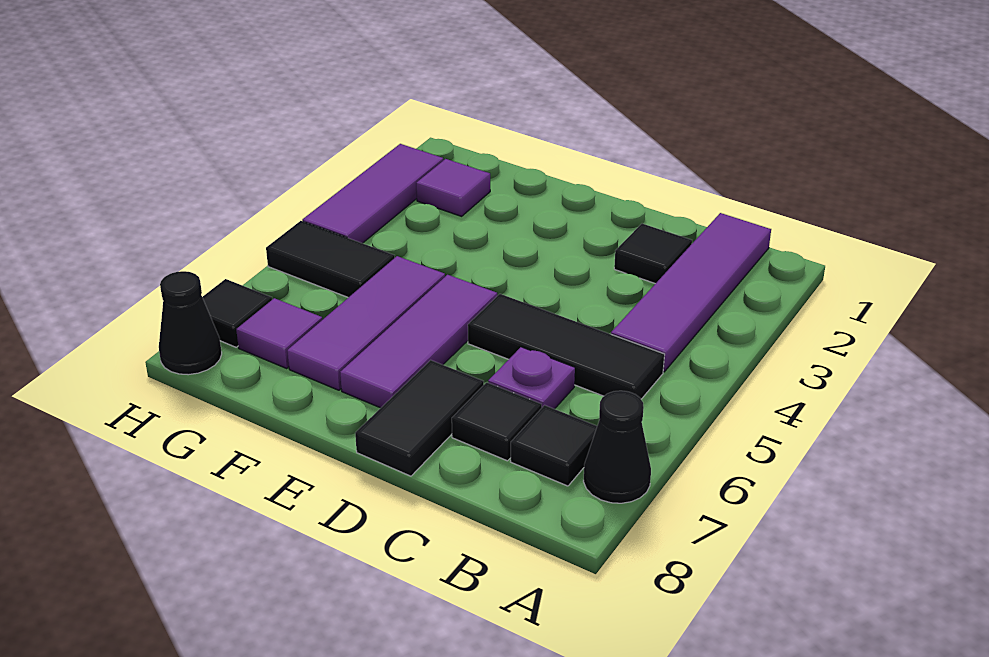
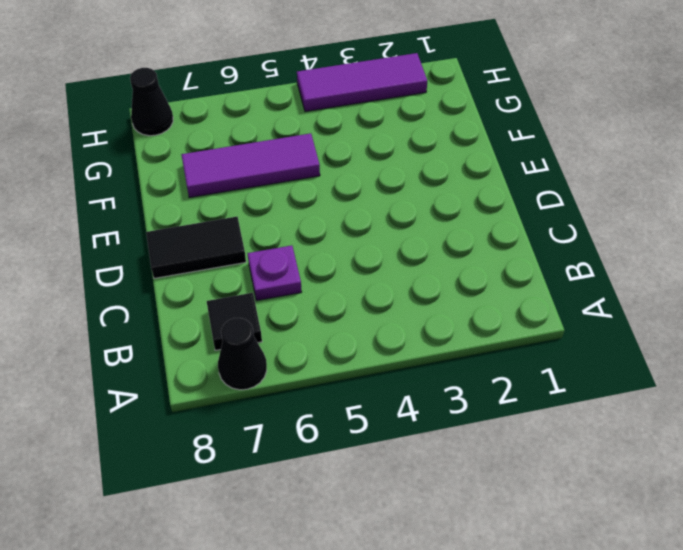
none -> purple 1x4 tile [611,213,771,372]
none -> black 1x3 tile [468,294,665,399]
none -> black 1x1 tile [614,224,692,284]

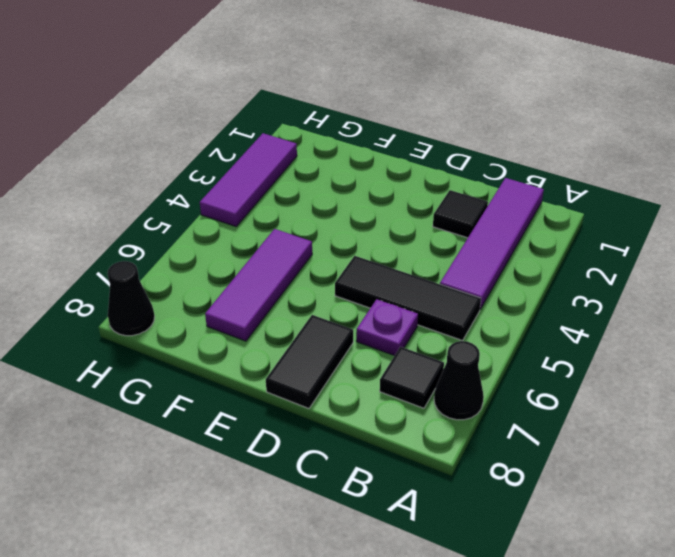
none -> black 1x1 tile [452,382,542,461]
none -> purple 1x3 tile [340,275,497,408]
none -> purple 1x1 tile [416,159,490,216]

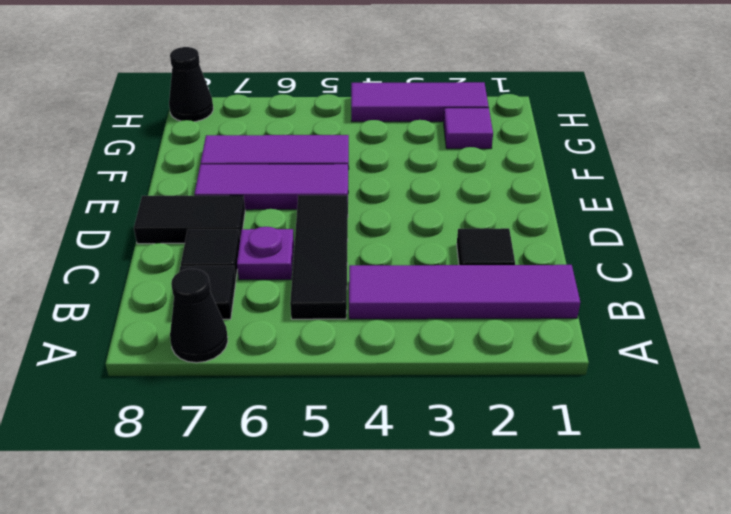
none -> black 1x2 tile [266,221,395,298]
none -> purple 1x1 tile [236,298,322,368]
none -> black 1x1 tile [202,279,272,347]

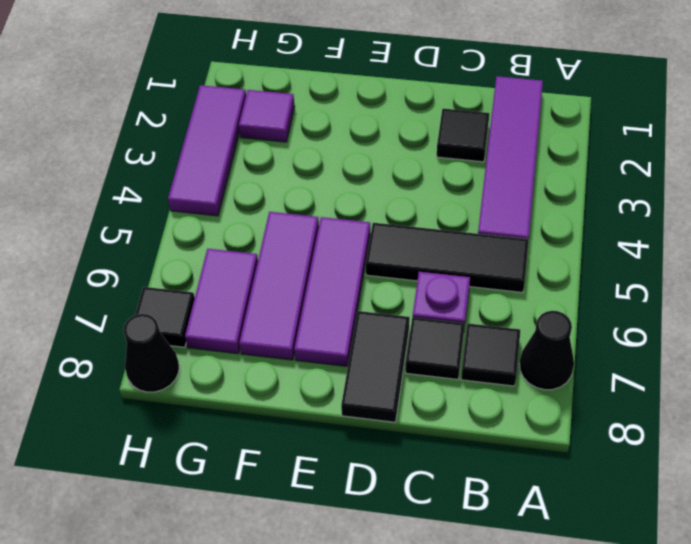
purple 1x2 tile [185,249,258,354] -> purple 1x1 tile [236,298,322,368]
none -> black 1x2 tile [266,221,395,298]

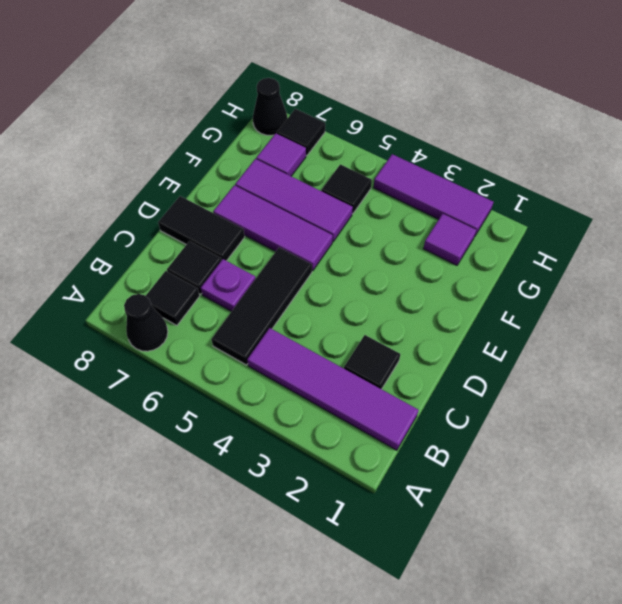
black 1x1 tile [322,164,372,214] -> black 1x2 tile [266,221,395,298]

